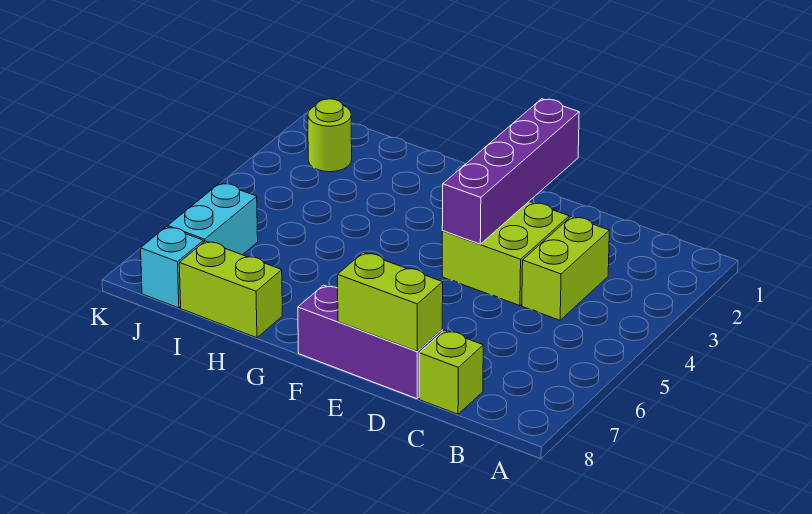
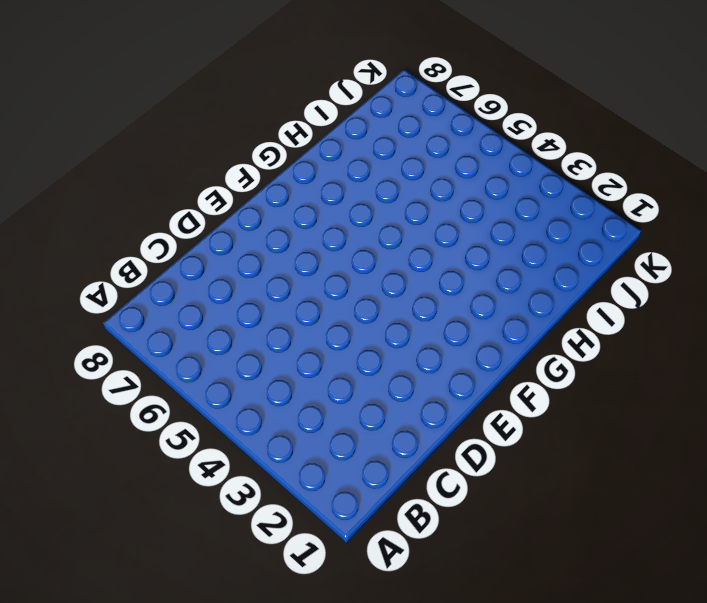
none -> lime 1x2 brick [522,217,609,320]
none -> lime 1x1 brick [419,330,483,414]

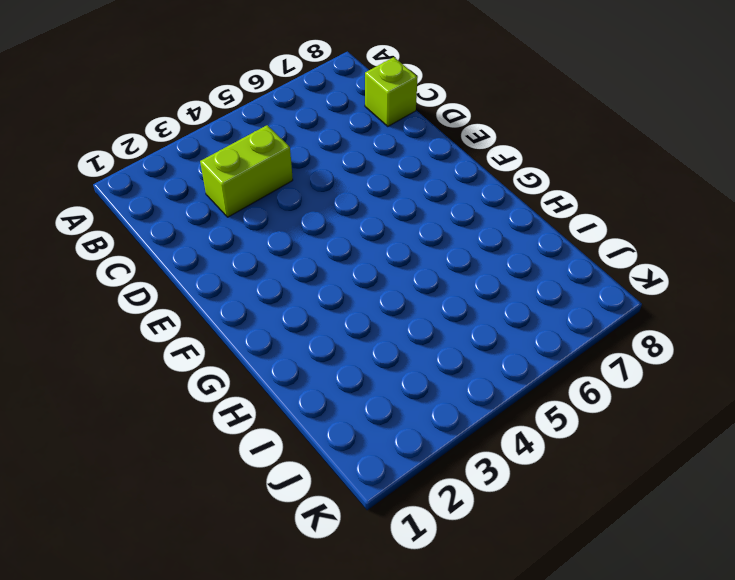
none -> lime 2x2 brick [442,202,569,306]
none -> purple 1x3 brick [298,285,442,399]

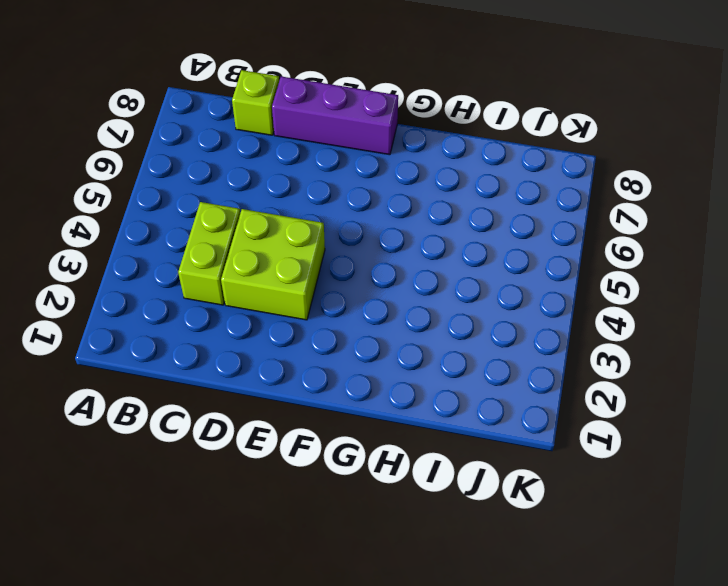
none -> lime 1x2 brick [179,241,282,338]
none -> lime 1x1 round brick [308,99,352,172]

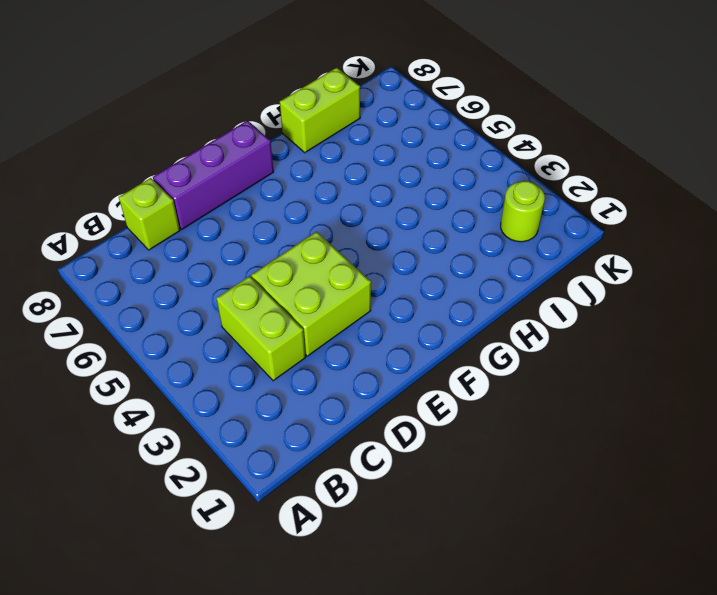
none -> cyan 1x2 brick [168,183,258,255]
none -> cyan 1x1 brick [141,227,203,308]

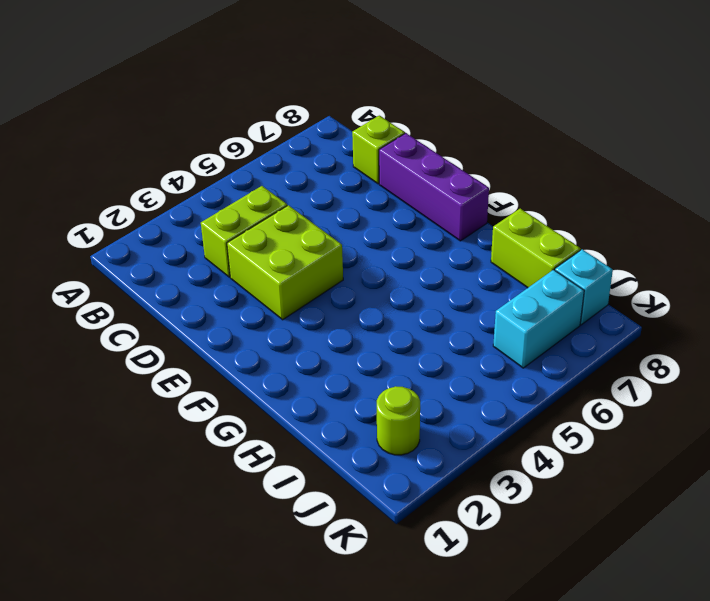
none -> lime 1x2 brick [338,253,443,351]
none -> purple 1x4 brick [442,99,579,244]

